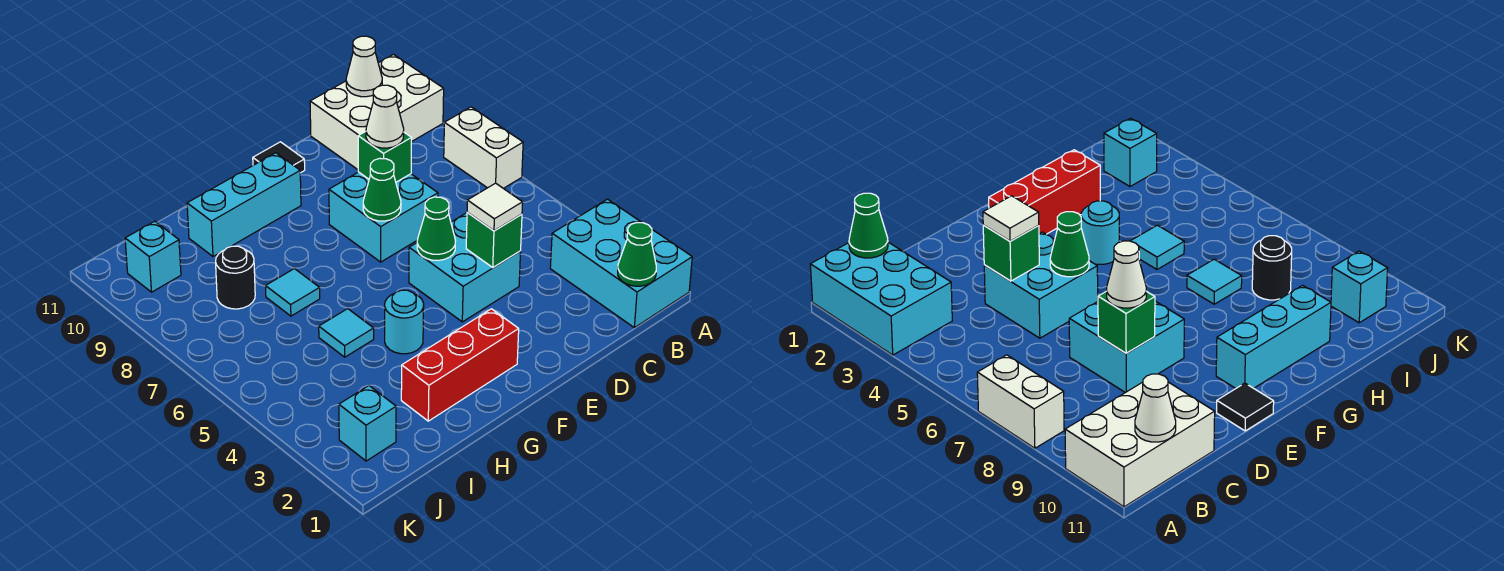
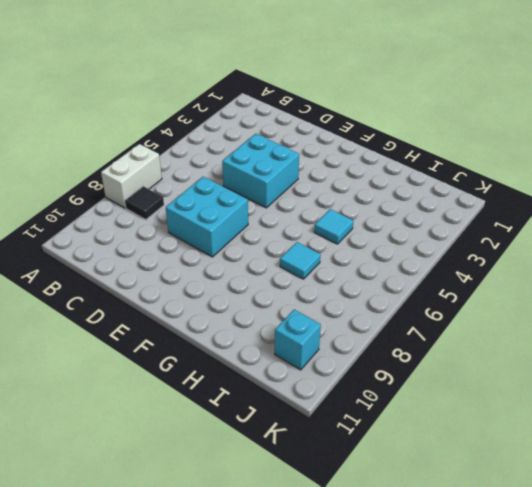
black 1x1 tile [125,186,164,220] -> black 1x1 tile moved to [253,142,305,173]
none -> cyan 2x3 brick [550,199,692,328]
none -> white 2x3 brick [310,55,444,169]
none -> red 1x3 brick [401,309,519,421]

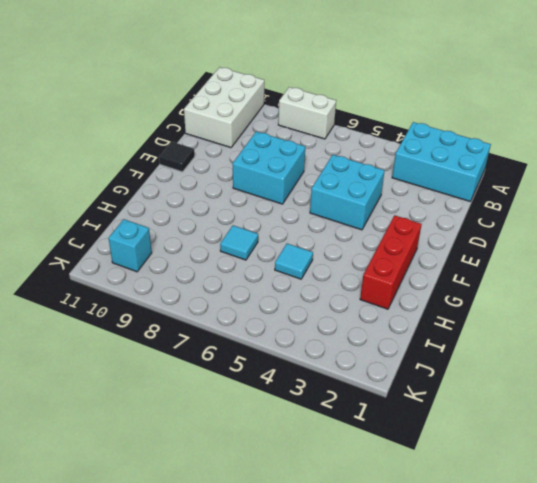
none -> cyan 1x3 brick [187,153,301,256]
none -> cyan 1x1 round brick [385,290,424,354]
none -> black 1x1 round brick [216,246,255,309]

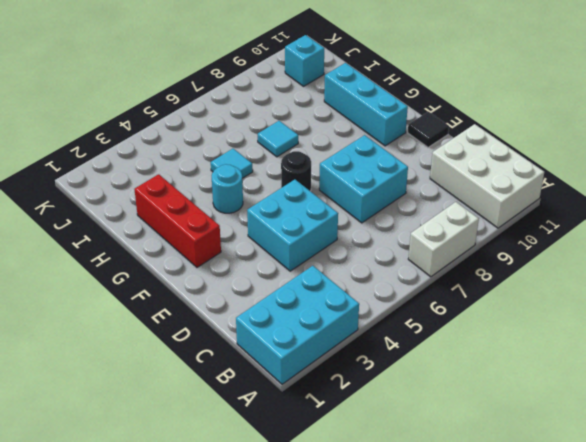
black 1x1 round brick [281,151,311,191] -> black 1x1 round brick moved to [216,246,255,309]
none -> cyan 1x1 brick [339,386,396,461]
none -> green 1x1 cone [618,223,656,286]
none -> white 1x1 cone [346,36,382,97]

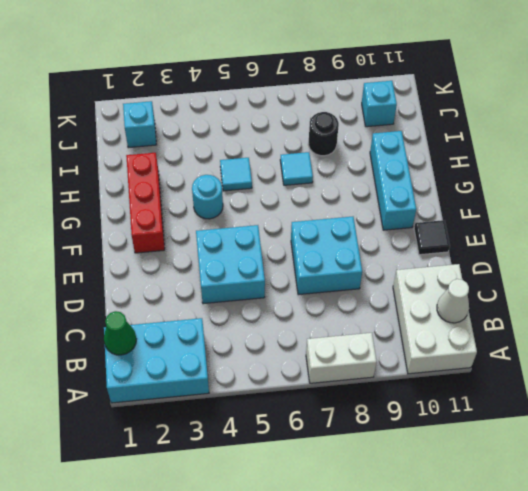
none -> green 1x1 brick [466,213,522,267]
none -> green 1x1 brick [358,132,412,182]
none -> green 1x1 cone [417,197,456,260]

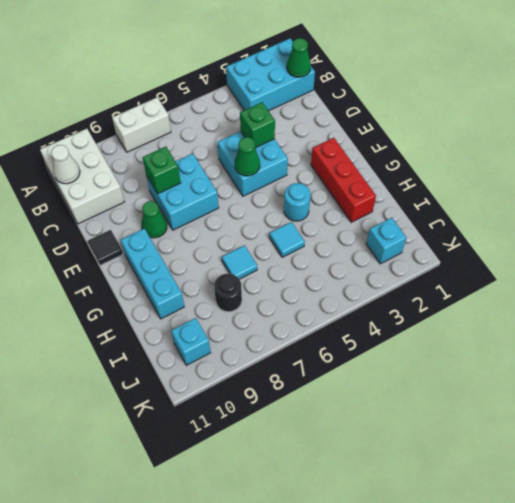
green 1x1 cone [141,201,167,238] -> green 1x1 cone moved to [363,158,401,221]
none -> white 1x1 tile [467,183,523,231]
none -> white 1x1 cone [366,85,404,148]

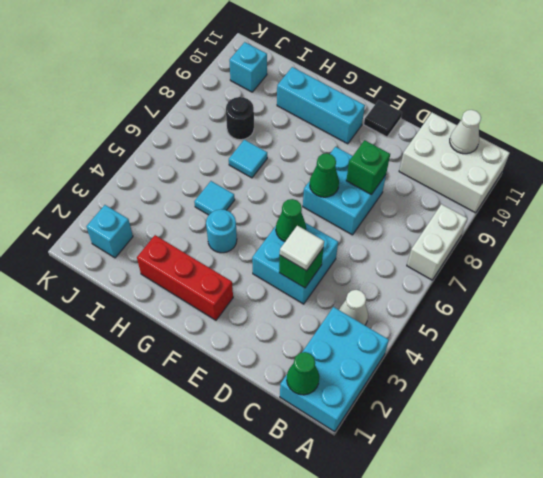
white 1x1 cone [339,290,368,325] -> white 1x1 cone moved to [366,85,404,148]

